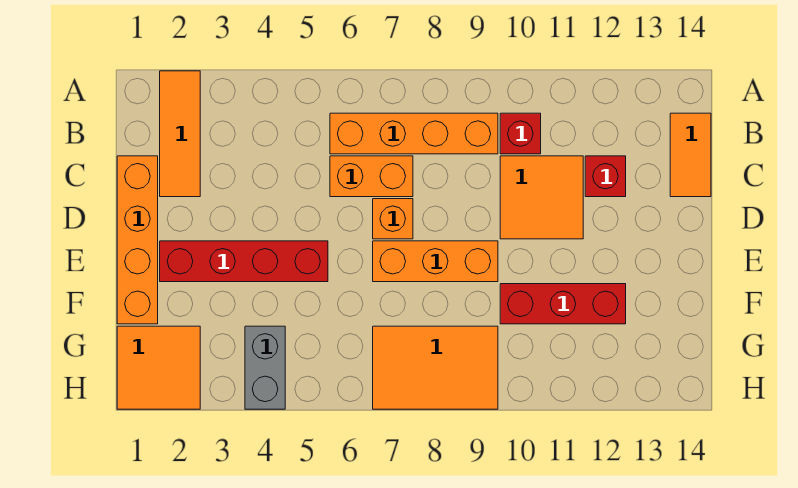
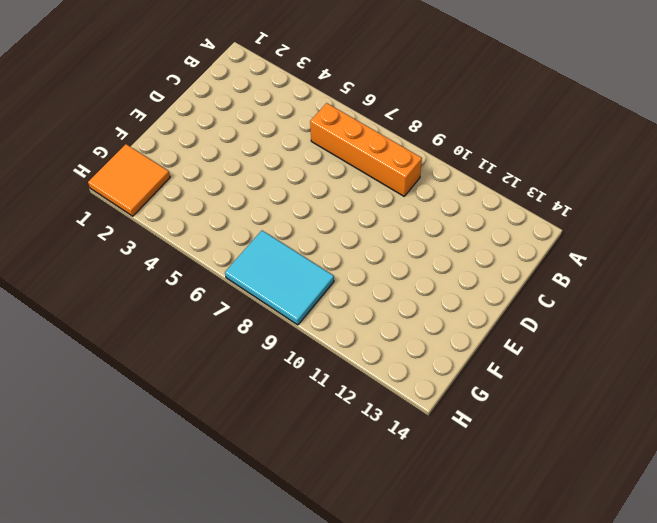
cyan 2x3 tile [225,231,334,325] -> orange 2x3 tile [373,326,498,409]
none -> orange 1x3 tile [160,71,200,197]
none -> red 1x1 brick [500,113,541,154]
none -> orange 1x2 tile [670,113,711,197]

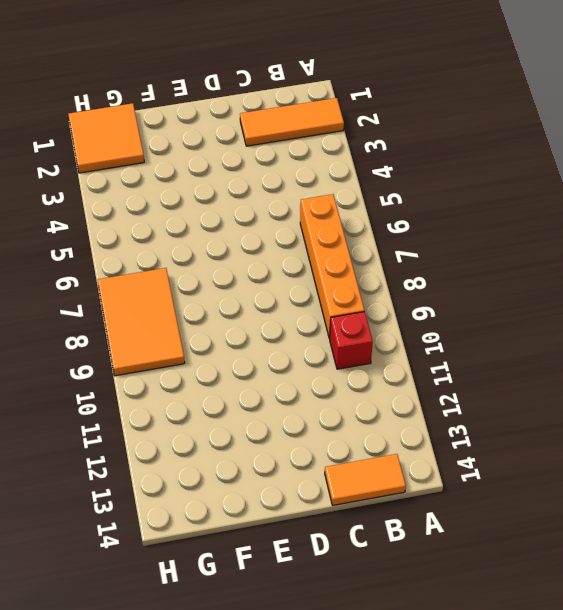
none -> orange 1x4 brick [117,156,158,324]
none -> orange 1x2 brick [330,156,413,197]
none -> orange 2x2 tile [500,156,583,239]

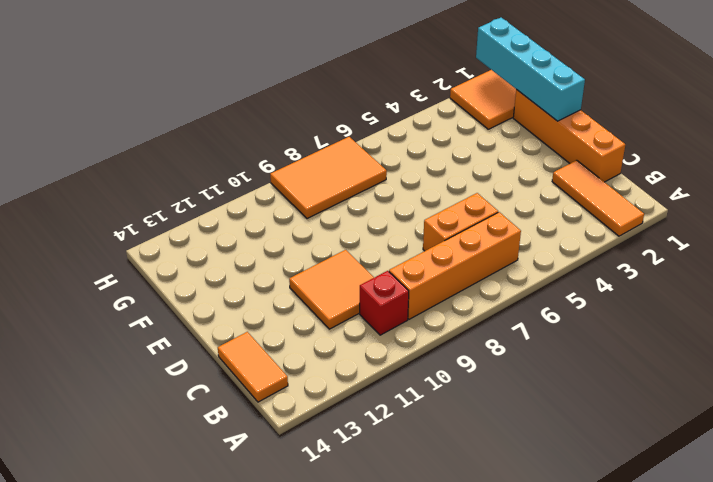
cyan 1x4 brick [476,18,585,121] -> none
none -> red 1x1 brick [585,156,626,197]
none -> orange 1x1 brick [373,199,413,239]
none -> red 1x4 brick [160,241,328,282]

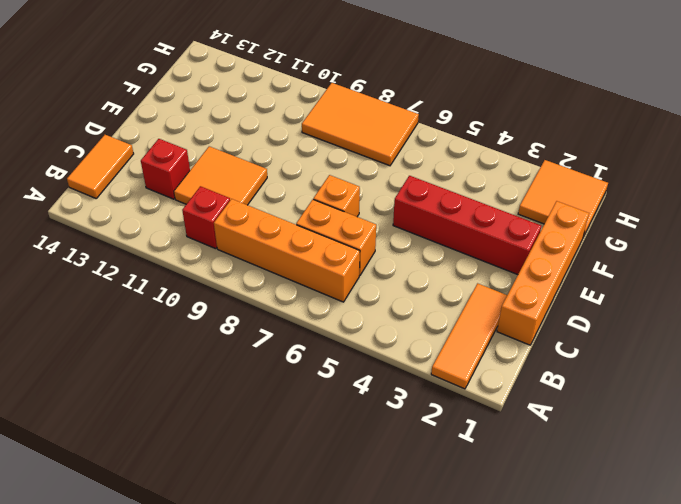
none -> orange 1x3 brick [373,241,498,282]
none -> red 1x3 brick [500,284,626,324]
none -> grey 1x2 brick [245,326,285,409]

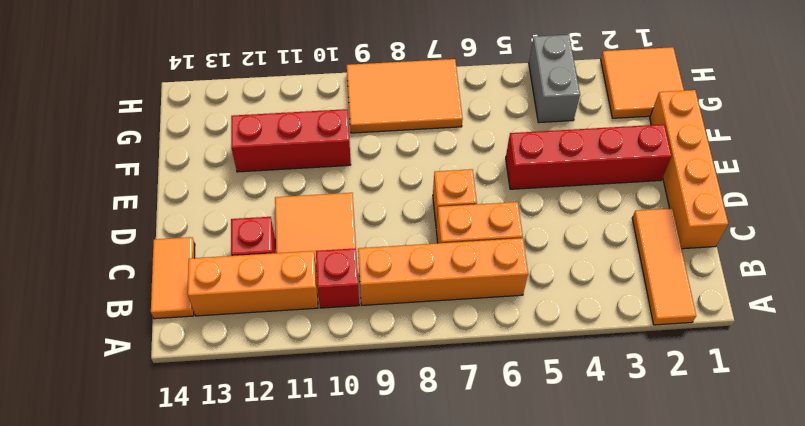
orange 1x3 brick [188,251,318,316] -> orange 1x3 brick moved to [373,241,498,282]

